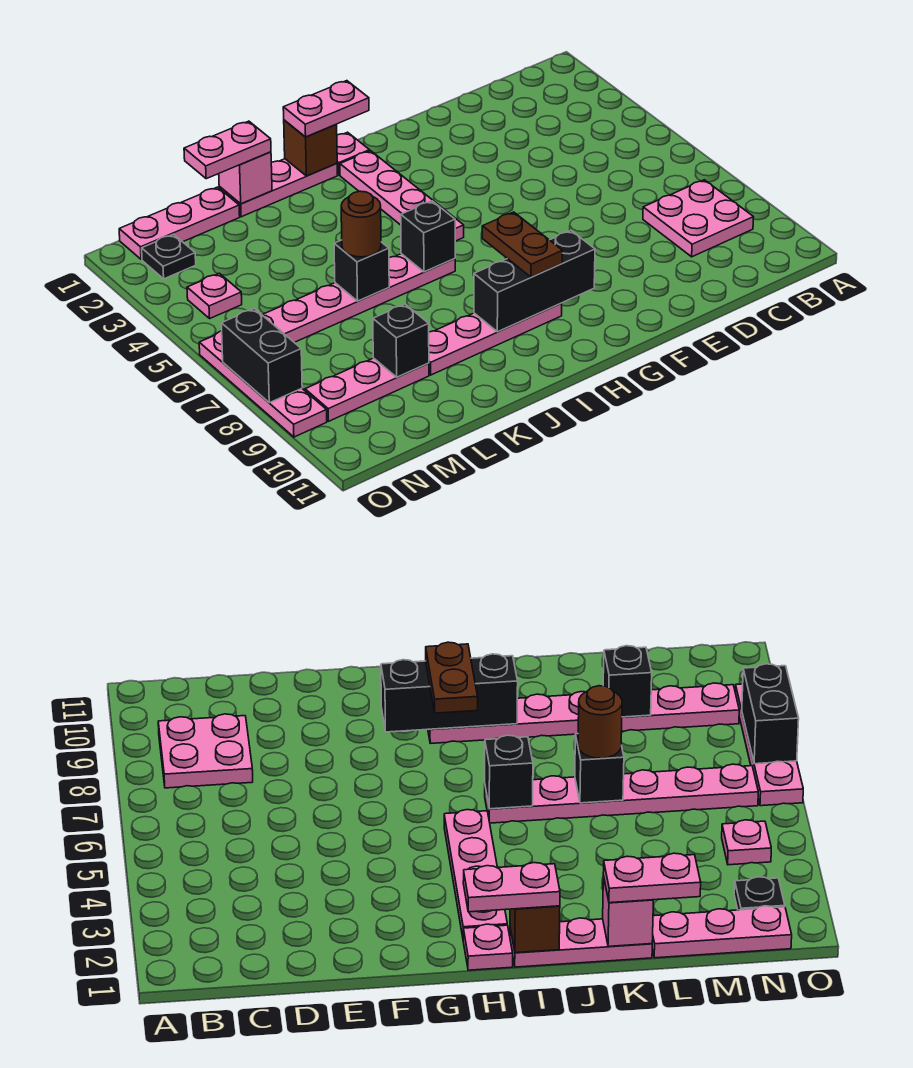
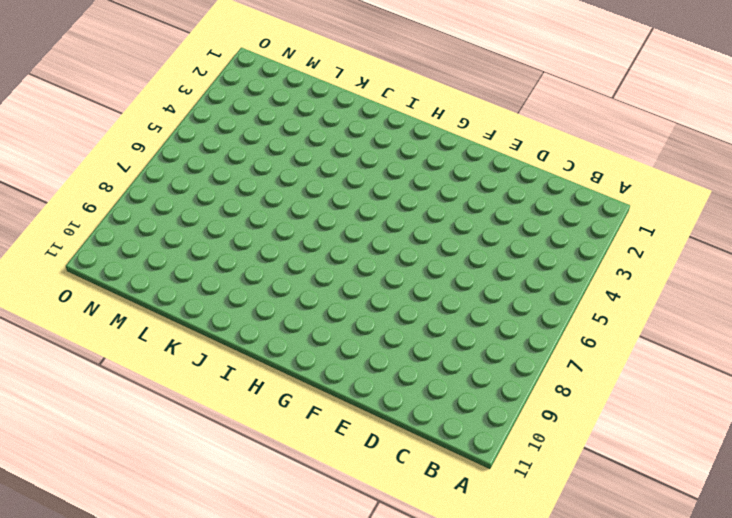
none -> pink 2x2 plate [643,180,754,257]
none -> pink 1x1 plate [337,132,370,175]
none -> pink 1x4 plate [340,151,464,241]

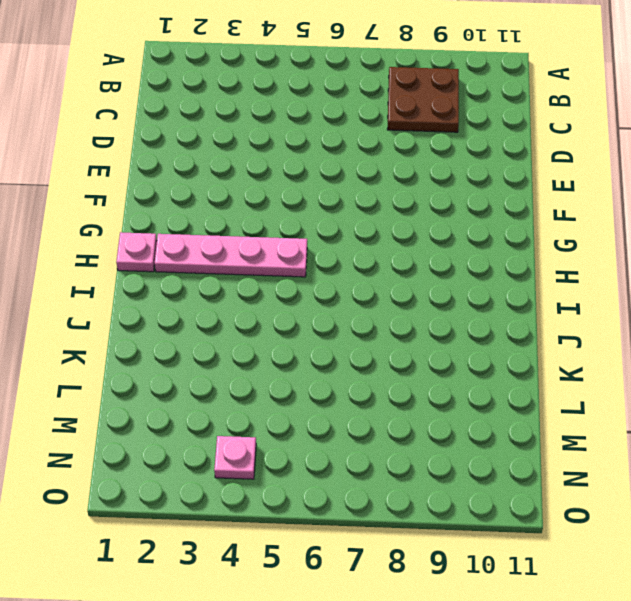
brown 2x2 plate [387,67,459,132] -> pink 2x2 plate [643,180,754,257]
none -> pink 1x4 plate [429,303,562,375]
none -> pink 1x3 plate [219,159,338,217]
none -> pink 1x6 plate [262,254,455,342]

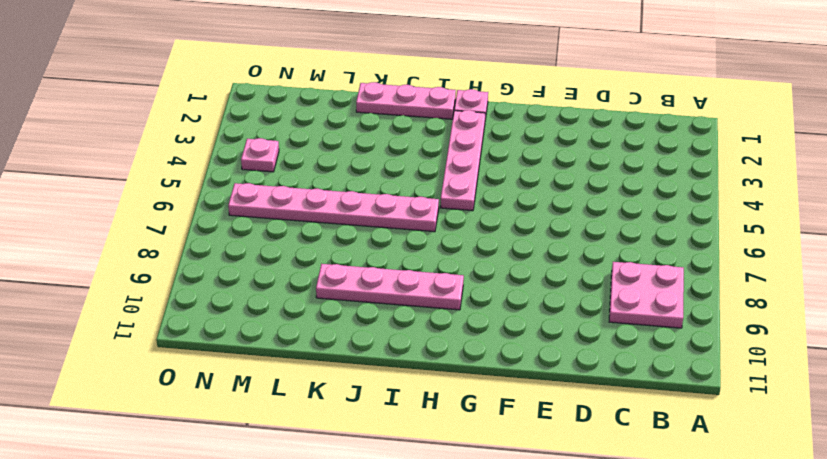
none -> pink 1x3 plate [119,187,240,259]
none -> pink 1x3 plate [305,358,429,421]
none -> black 1x1 plate [142,234,196,279]

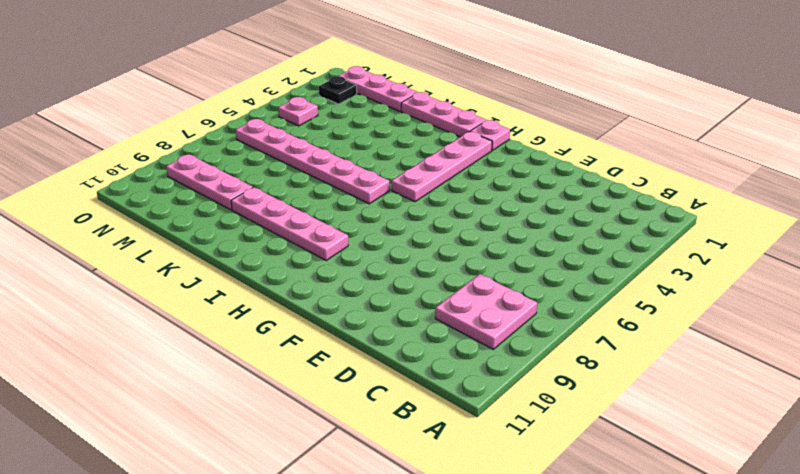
none -> pink 1x4 plate [199,331,327,437]
none -> black 1x3 brick [474,231,595,332]
none -> brown 1x1 brick [284,120,337,176]

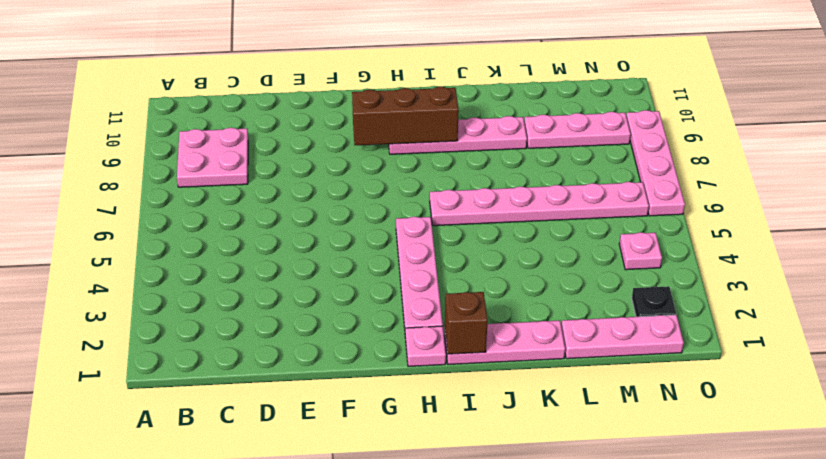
brown 1x3 brick [352,87,459,145] -> black 1x3 brick [474,231,595,332]
none -> black 1x1 brick [401,201,455,272]
none -> pink 1x1 brick [219,152,272,204]
none -> black 1x1 brick [334,240,389,301]

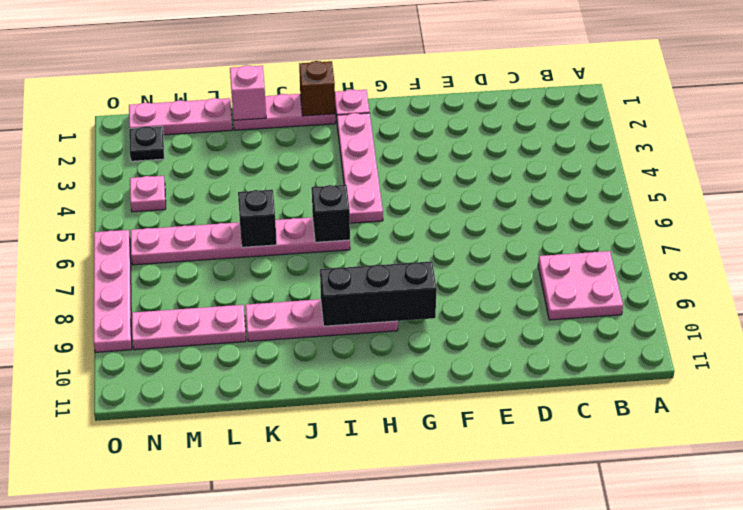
none -> black 1x1 brick [373,304,429,377]
none -> black 1x2 brick [221,309,302,403]
none -> pink 1x2 plate [283,81,369,137]

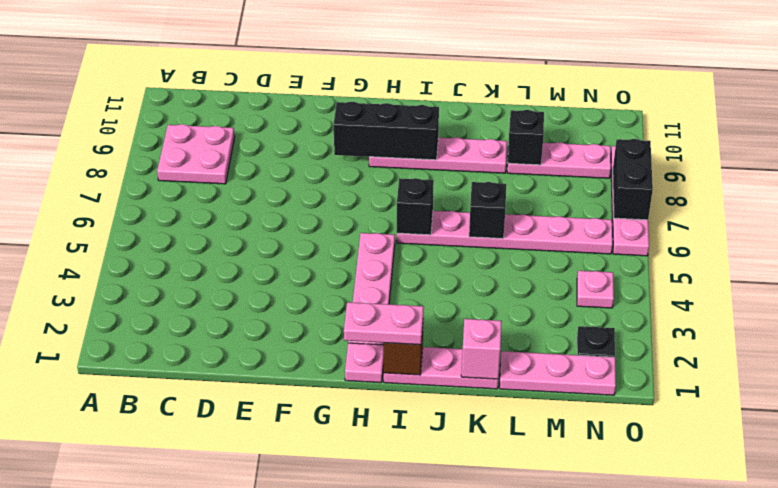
none -> brown 1x2 plate [482,212,563,277]
none -> pink 1x2 plate [184,121,271,179]
none -> brown 1x1 round brick [341,191,381,257]

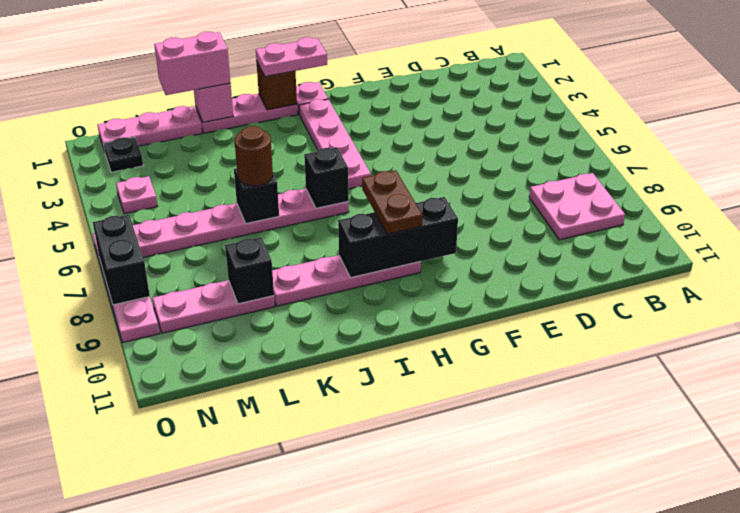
pink 1x2 brick [154,32,231,95] -> pink 1x2 plate [184,121,271,179]

